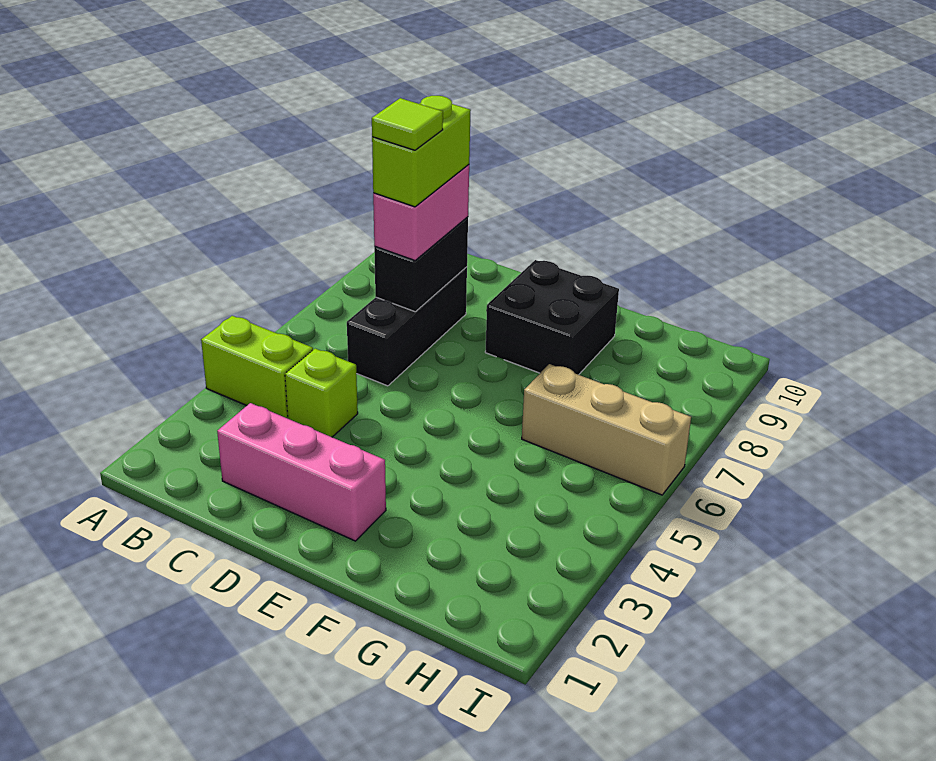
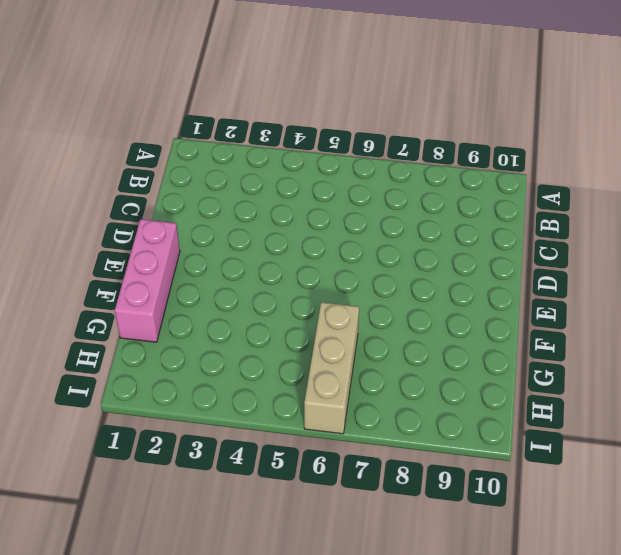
pink 1x3 brick [115,219,180,342] -> pink 1x3 brick moved to [217,403,386,541]
none -> lime 1x2 brick [201,316,313,419]
none -> lime 1x1 brick [285,349,358,437]

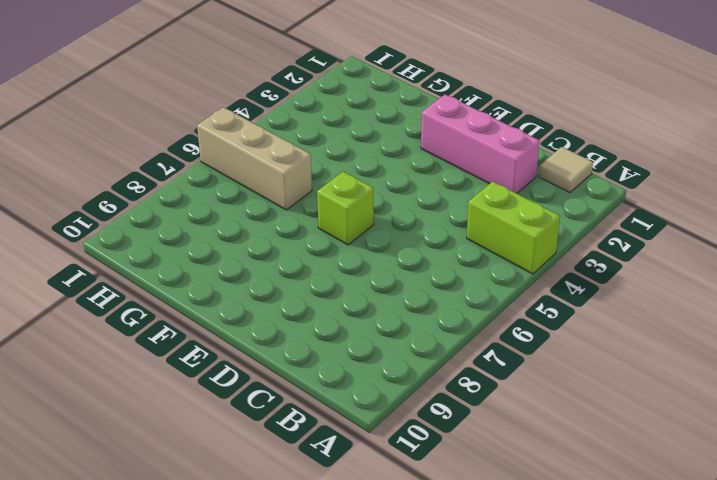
tan 1x1 tile [539,147,593,192] -> none
lime 1x1 brick [317,172,374,245] -> lime 1x1 brick moved to [285,349,358,437]
none -> black 1x3 brick [347,267,467,386]
none -> black 2x2 brick [485,260,619,375]

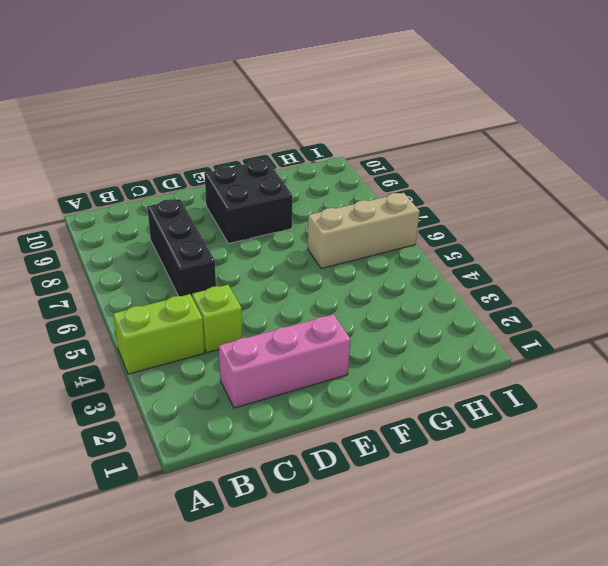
none -> black 1x2 brick [374,217,468,312]
none -> pink 1x2 brick [373,165,469,261]

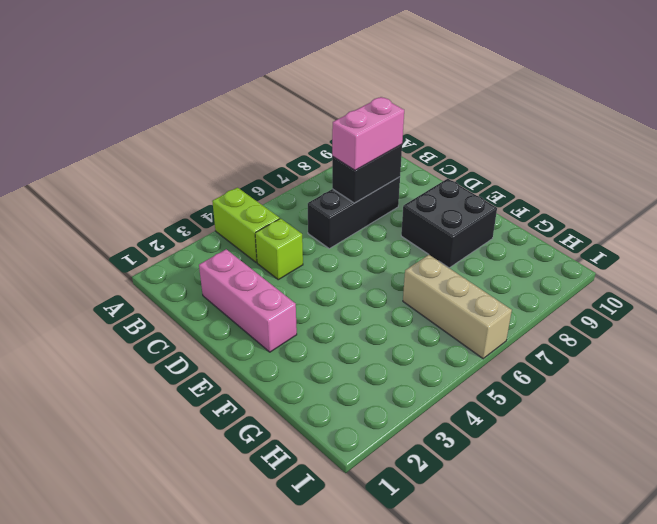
none -> lime 1x2 brick [372,96,471,207]
none -> lime 1x1 tile [372,98,443,150]

